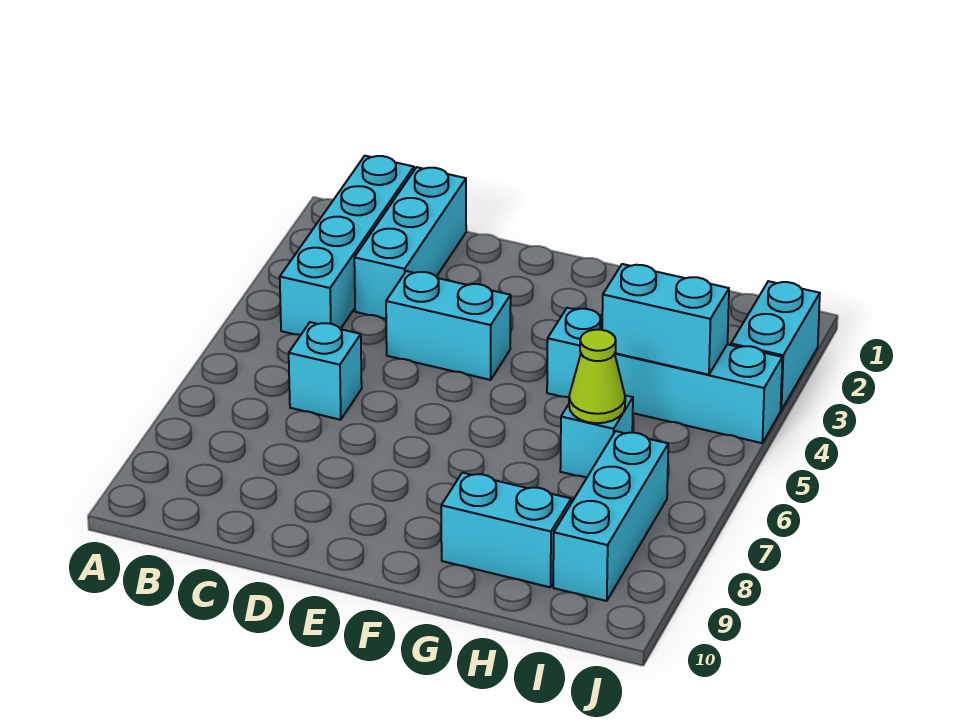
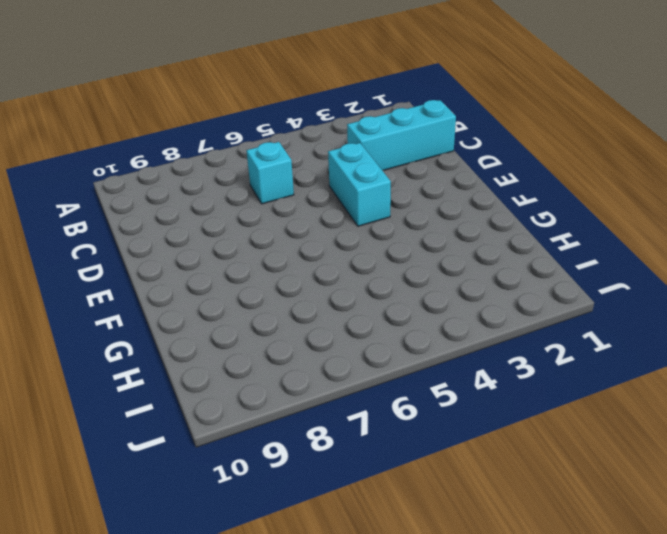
none -> cyan 1x4 brick [280,156,414,335]
none -> cyan 1x4 brick [547,308,782,443]

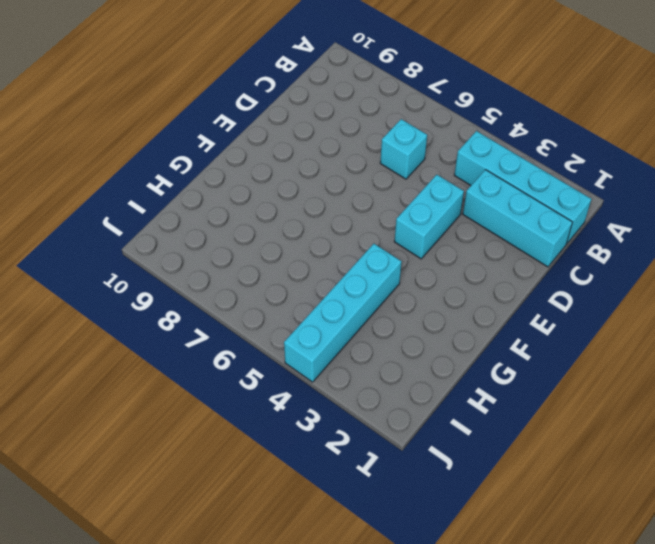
none -> cyan 1x2 brick [441,473,571,587]
none -> cyan 1x1 brick [560,395,633,478]

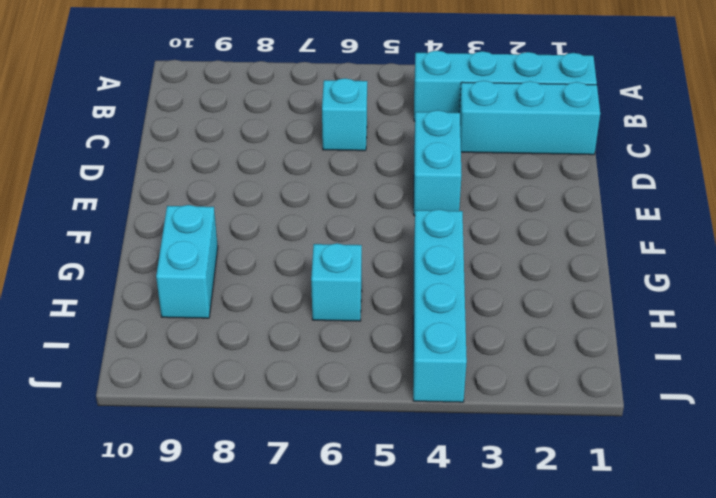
none -> cyan 1x3 brick [553,431,668,601]
none -> cyan 1x2 brick [731,281,820,410]

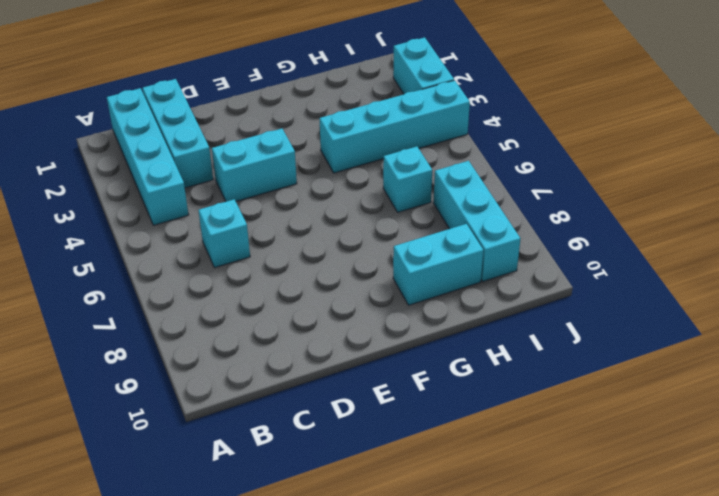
none -> cyan 1x2 brick [602,264,729,375]
none -> lime 1x1 cone [569,330,625,423]

